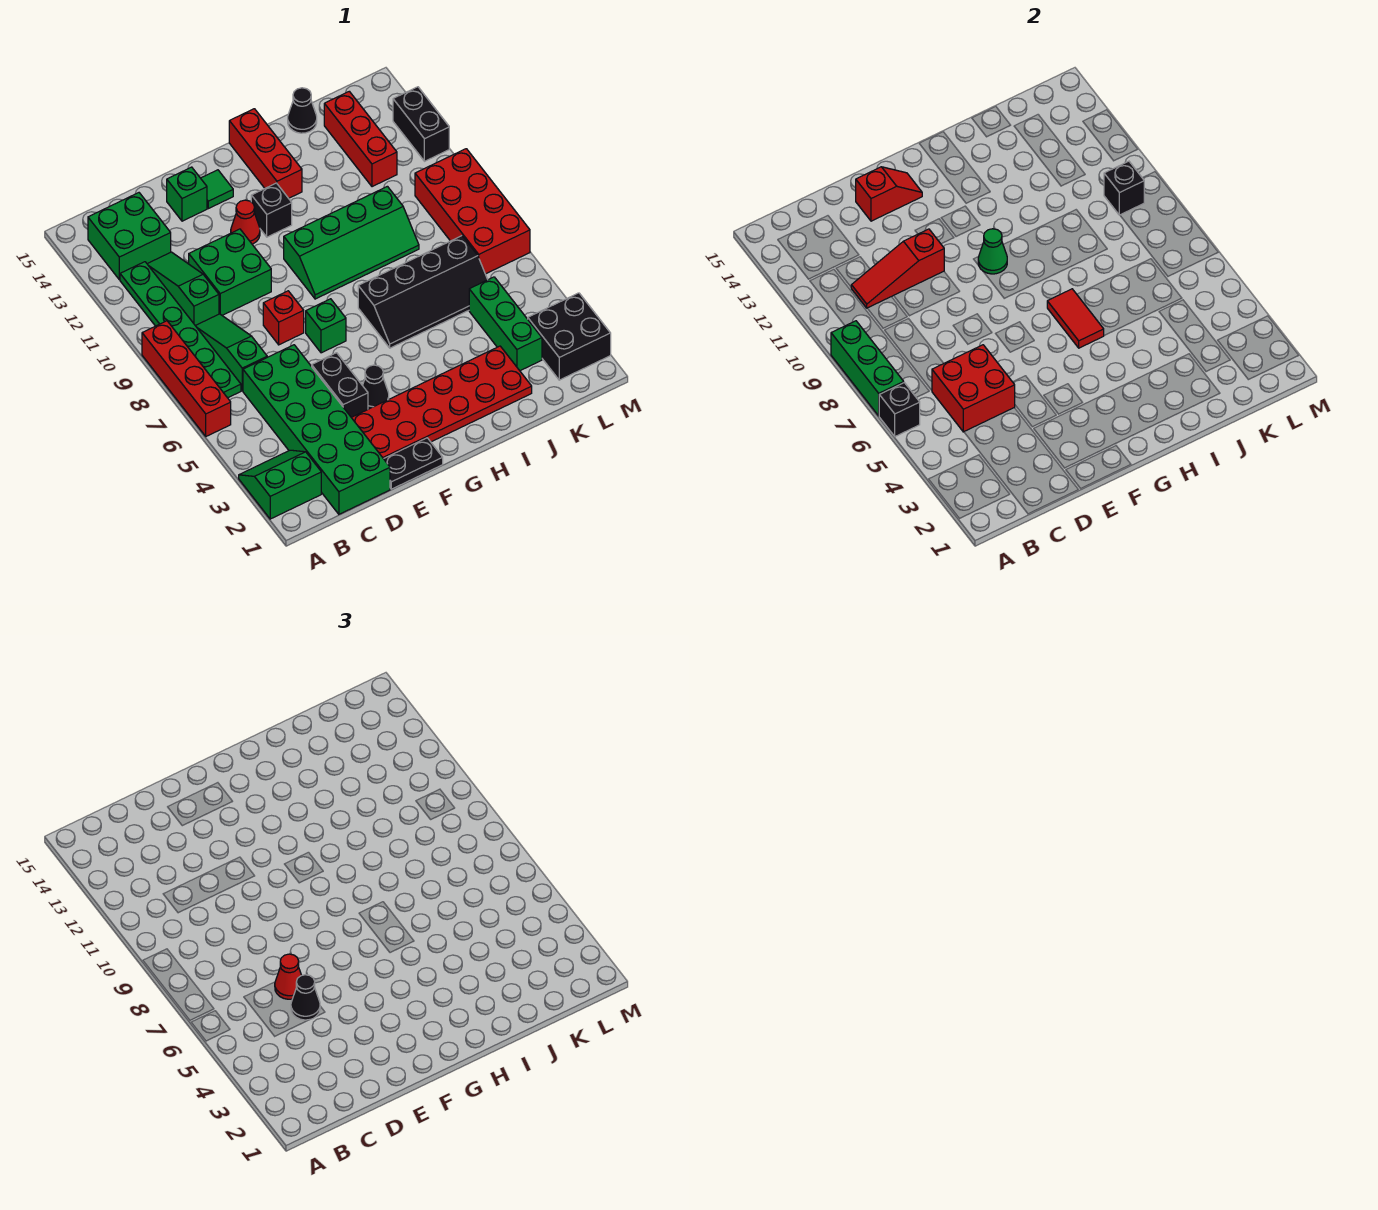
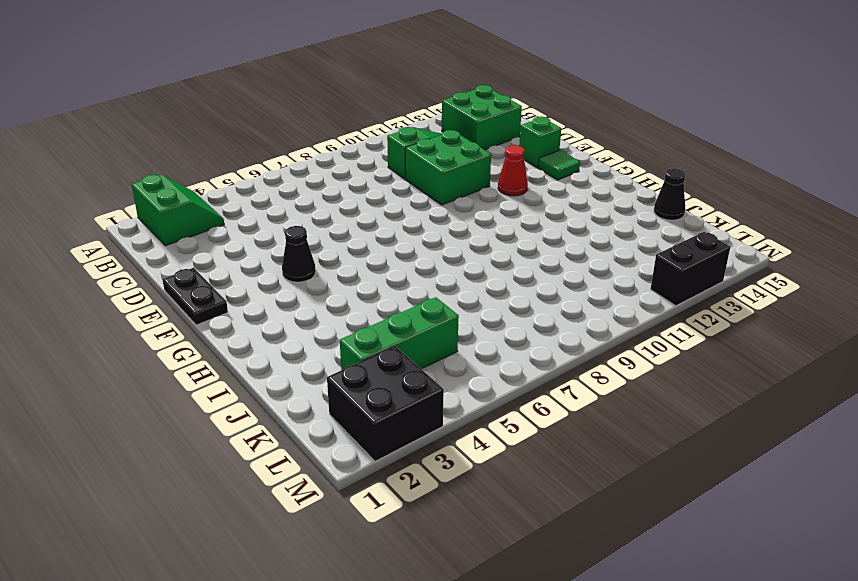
none -> red 1x4 brick [142,321,231,436]
none -> green 1x6 plate [120,262,241,398]
none -> green 2x6 brick [243,345,390,514]
none -> green 1x3 slope [195,314,267,391]

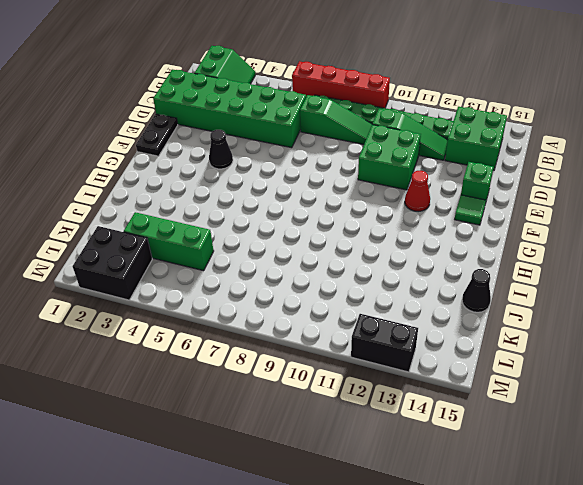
none -> red 2x6 plate [351,346,532,459]
none -> black 1x2 brick [312,353,368,417]
none -> red 1x1 brick [263,291,304,345]
none -> green 1x1 brick [306,299,346,353]

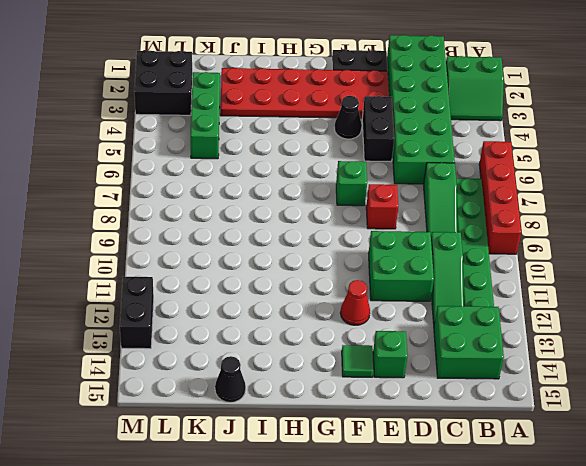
none -> green 2x4 slope [284,186,419,299]
none -> black 1x1 brick [251,183,292,237]
none -> black 2x4 slope [358,236,488,348]
none -> red 1x3 brick [229,109,302,198]

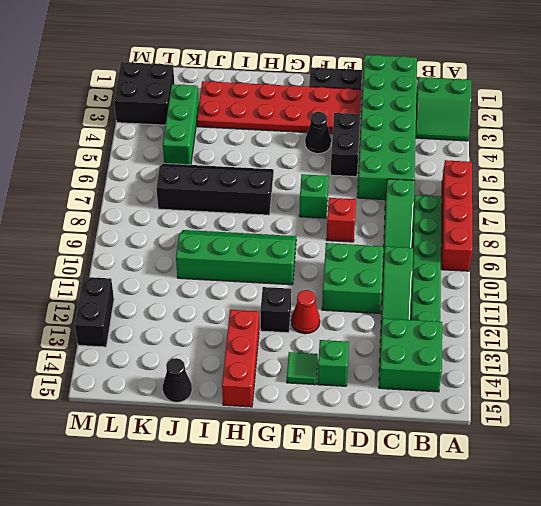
none -> red 1x3 brick [324,91,397,187]
none -> red 2x4 brick [415,149,530,274]
none -> black 1x1 brick [879,383,920,436]
none -> green 1x3 brick [831,321,904,416]

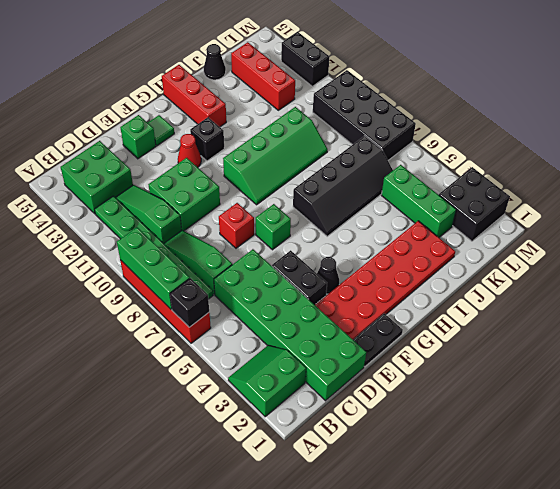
black 2x4 brick [313,70,416,160] -> red 2x4 brick [415,149,530,274]
none -> red 2x2 brick [932,345,1015,432]
none -> red 1x3 slope [851,229,944,308]
none -> red 1x2 slope [856,167,922,221]
none -> green 1x1 cone [978,229,1007,274]

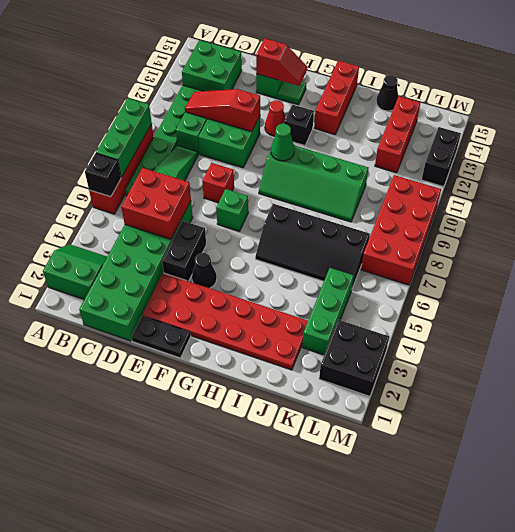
none -> red 1x2 tile [1047,289,1104,348]
none -> black 1x1 brick [1104,161,1144,215]
none -> black 1x1 cone [291,975,320,1020]
none -> red 1x1 cone [275,954,302,999]

